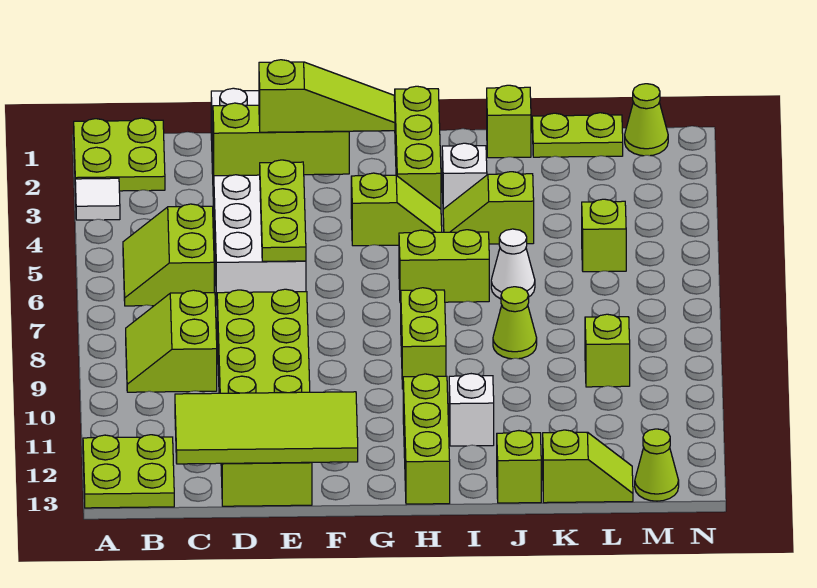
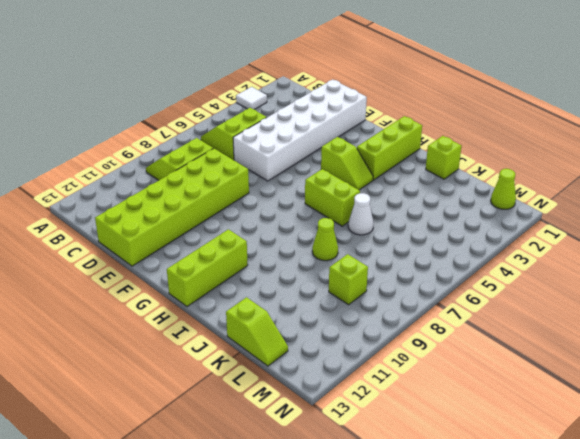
none -> lime 2x2 plate [74,118,165,191]
none -> lime 2x2 plate [83,435,174,508]
none -> lime 1x2 brick [401,288,446,389]

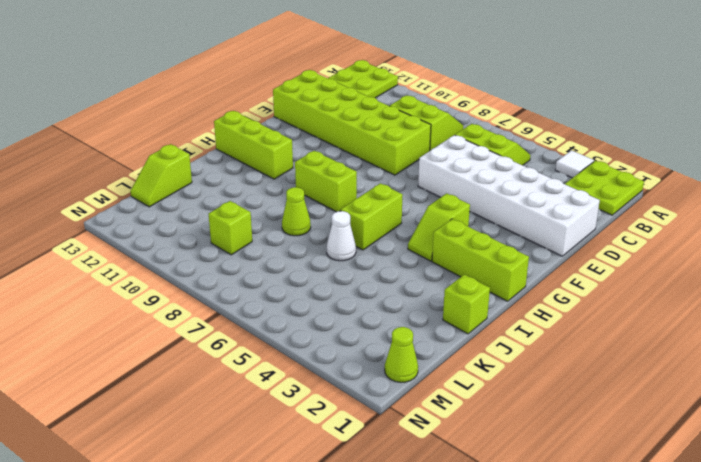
none -> white 1x1 brick [442,143,487,209]
none -> lime 1x2 slope [443,172,534,244]
none -> white 1x1 brick [449,374,494,446]

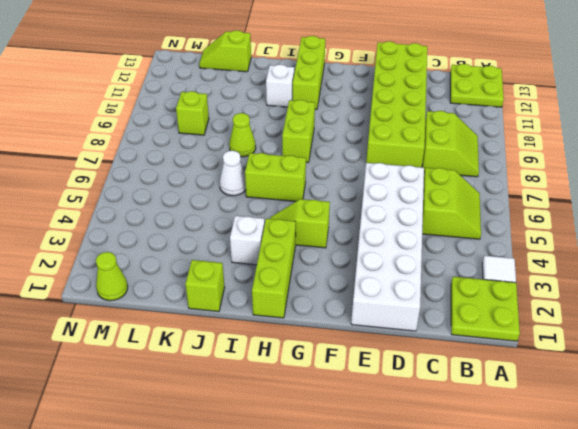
none -> lime 1x2 slope [443,172,534,244]
none -> lime 1x1 brick [497,431,541,503]
none -> lime 1x2 plate [532,113,623,157]

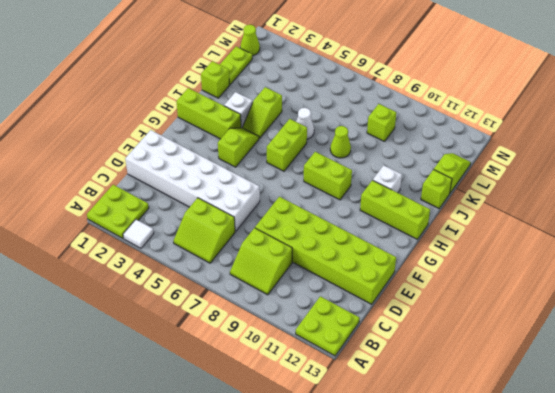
none -> lime 1x1 brick [582,199,626,272]
none -> lime 1x1 cone [635,429,679,501]
none -> lime 2x4 tile [175,392,358,464]

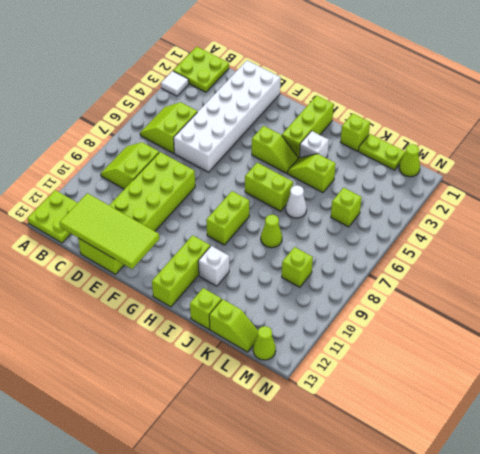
none -> lime 1x3 brick [213,103,349,176]
none -> lime 1x3 plate [260,160,306,261]
none -> lime 1x3 slope [259,60,395,132]

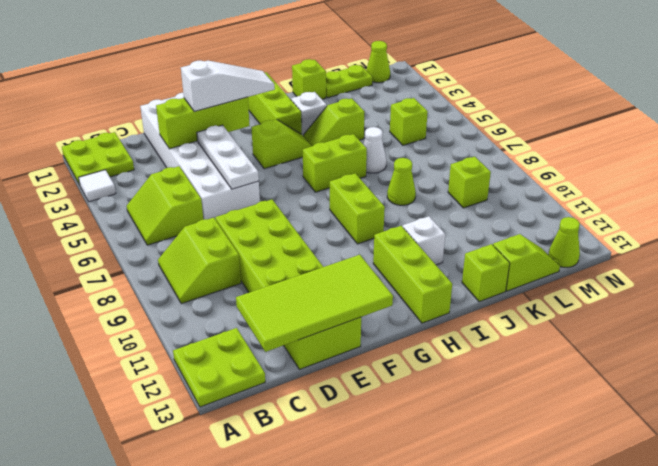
white 1x3 slope [181,60,275,112] -> lime 1x3 slope [259,60,395,132]
white 1x3 plate [197,125,259,189] -> lime 1x3 plate [260,160,306,261]

